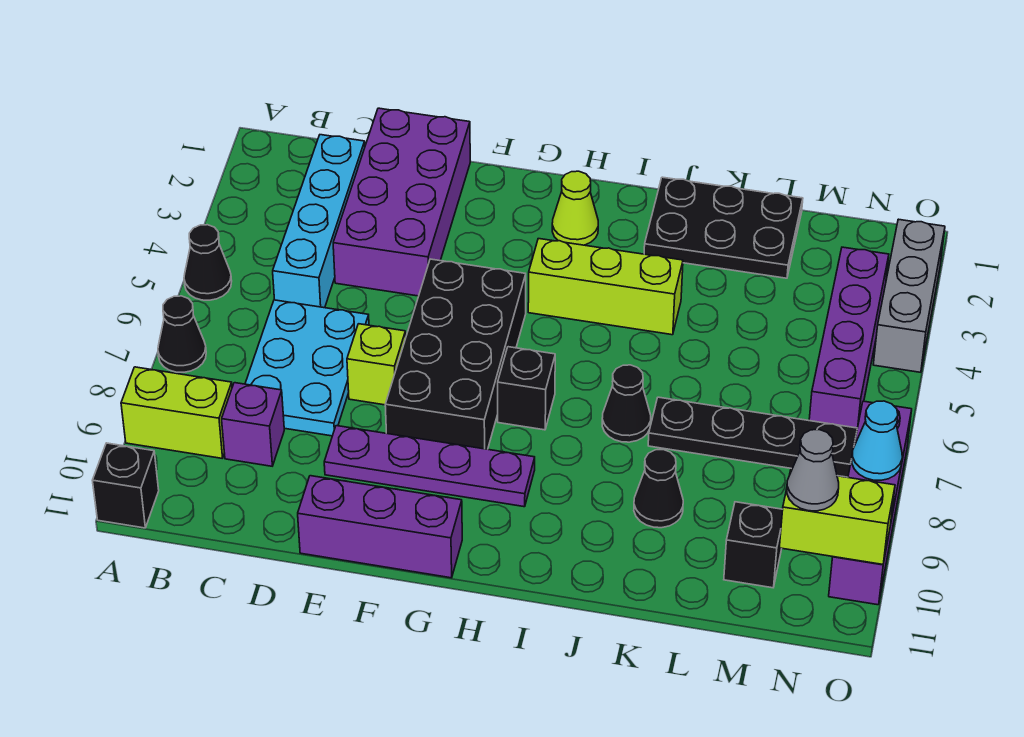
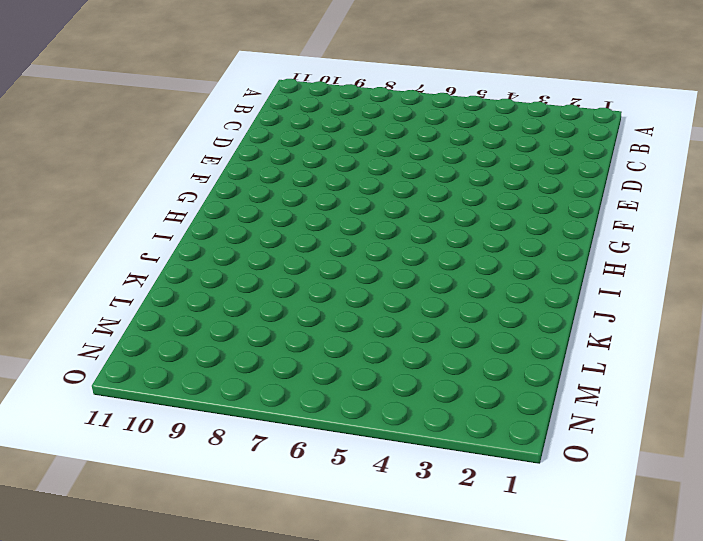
none -> black 1x1 cone [184,225,232,300]
none -> black 1x1 cone [158,296,206,372]
none -> lime 1x2 brick [121,367,232,458]

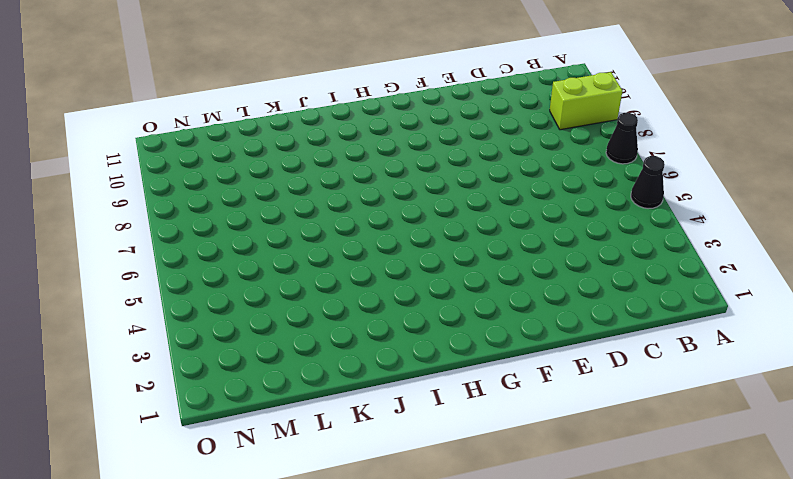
none -> black 1x1 brick [92,443,159,528]
none -> cyan 1x4 brick [273,135,365,308]
none -> cyan 2x3 plate [245,300,369,436]

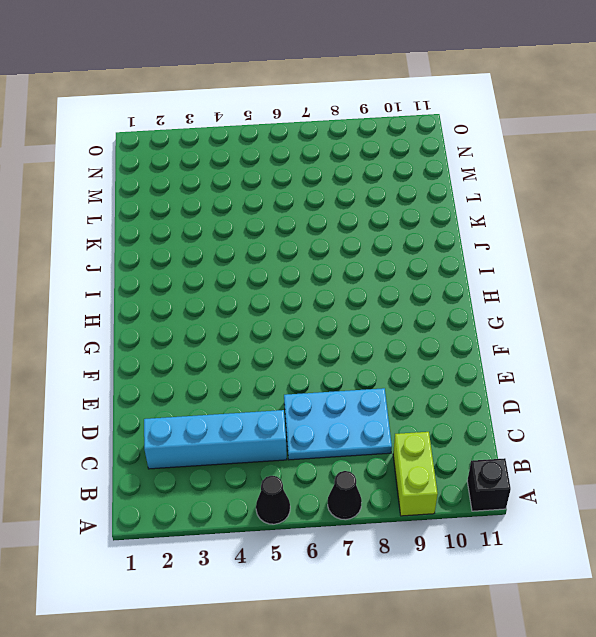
none -> purple 1x1 brick [222,383,284,466]
none -> purple 2x4 brick [333,108,470,296]
none -> lime 1x1 brick [347,324,406,405]

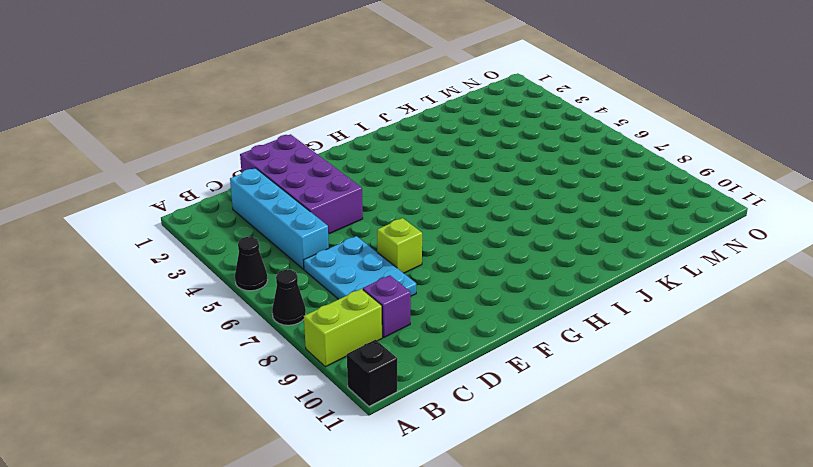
none -> purple 1x4 plate [324,426,535,507]
none -> purple 1x3 brick [298,476,462,578]
none -> black 2x4 brick [385,259,526,449]

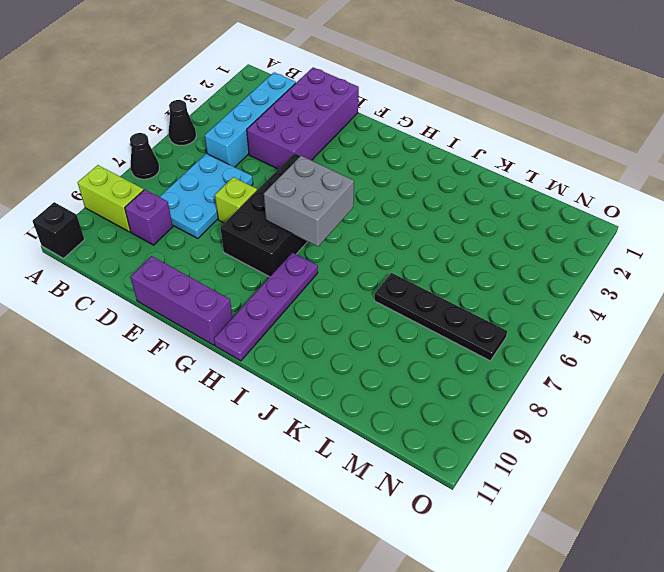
grey 2x2 brick [264,156,354,246] -> none
purple 1x4 plate [214,252,318,361] -> purple 1x4 plate turned to [324,426,535,507]
none -> lime 1x1 cone [552,171,598,245]
none -> lime 1x3 brick [528,239,683,335]
none -> black 1x1 brick [498,347,555,430]

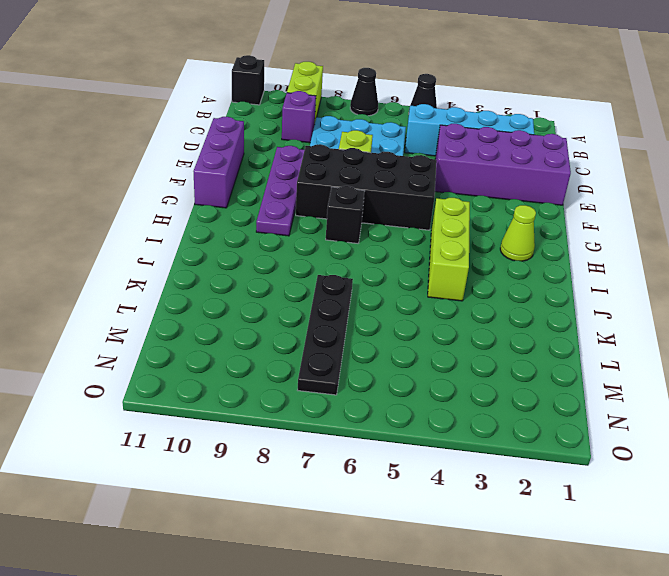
none -> black 2x3 plate [644,177,803,278]
none -> black 1x1 cone [602,365,651,442]
none -> black 1x1 cone [634,450,683,528]

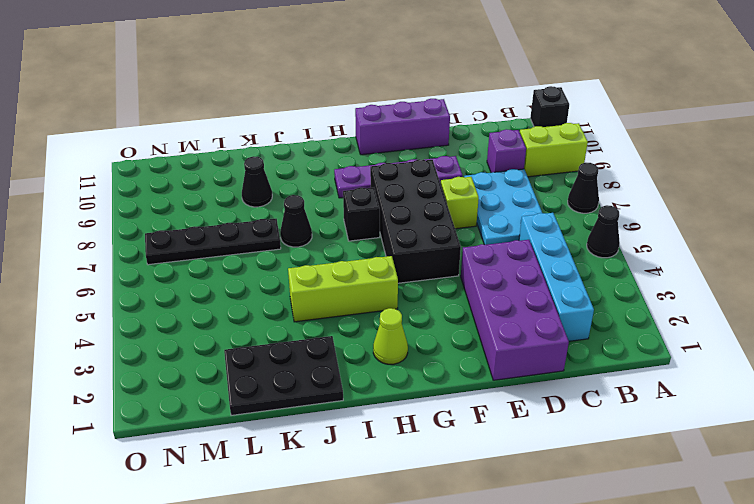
none -> black 1x1 brick [724,502,783,588]
none -> purple 1x4 brick [809,247,889,428]
none -> grey 1x3 brick [873,219,945,372]

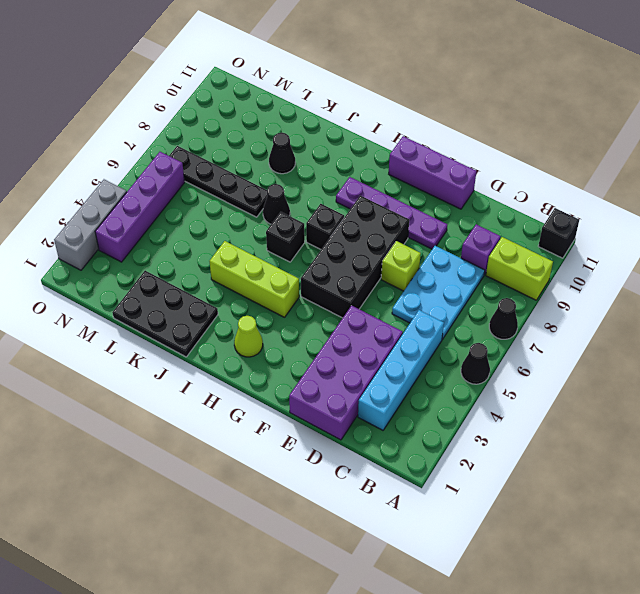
black 1x1 brick [266,212,305,262] -> black 1x1 brick moved to [724,502,783,588]
none -> purple 1x4 brick [829,401,912,605]
none -> lime 1x2 brick [779,469,895,564]
none -> cyan 1x1 cone [851,401,902,480]

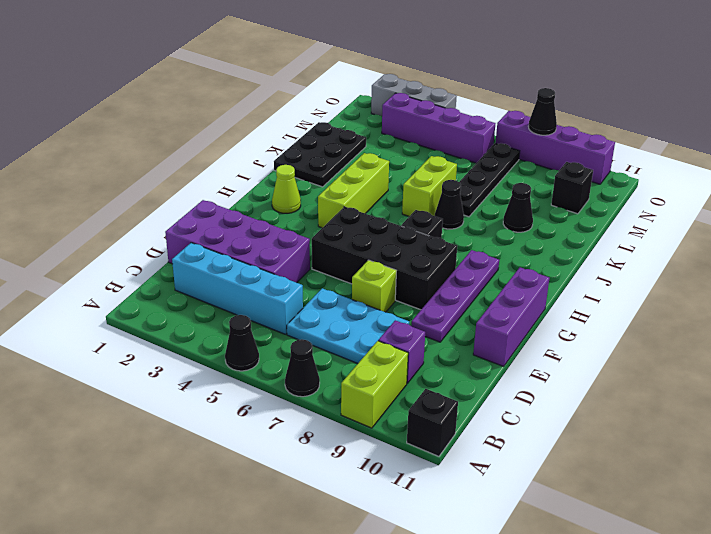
lime 1x2 brick [402,156,457,216] -> lime 1x2 brick moved to [779,469,895,564]
black 1x1 cone [528,88,557,135] -> cyan 1x1 cone [851,401,902,480]
none -> grey 1x1 cone [787,430,839,511]

